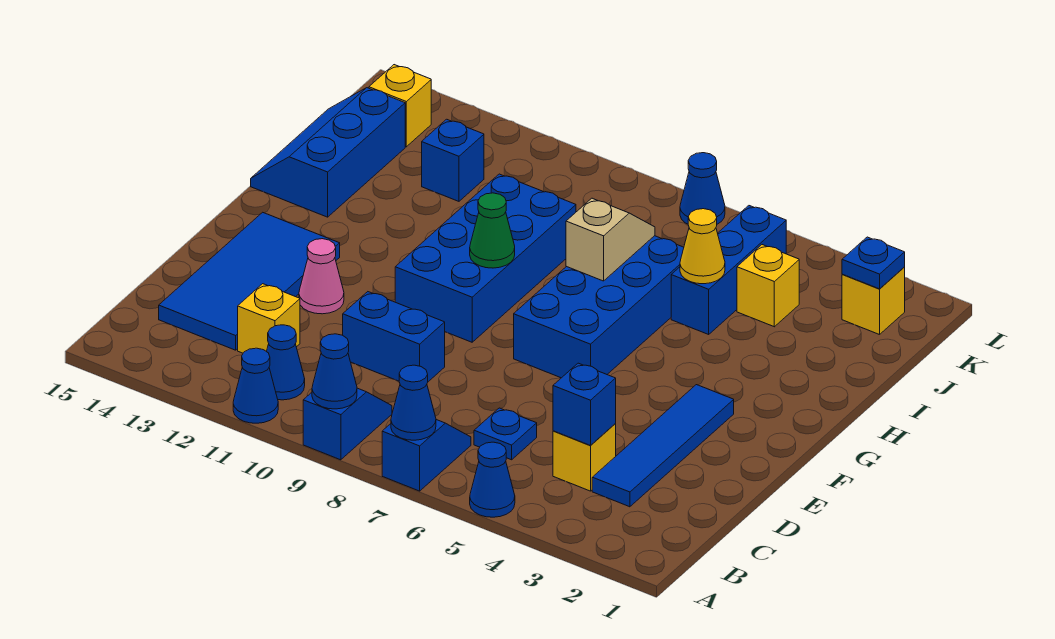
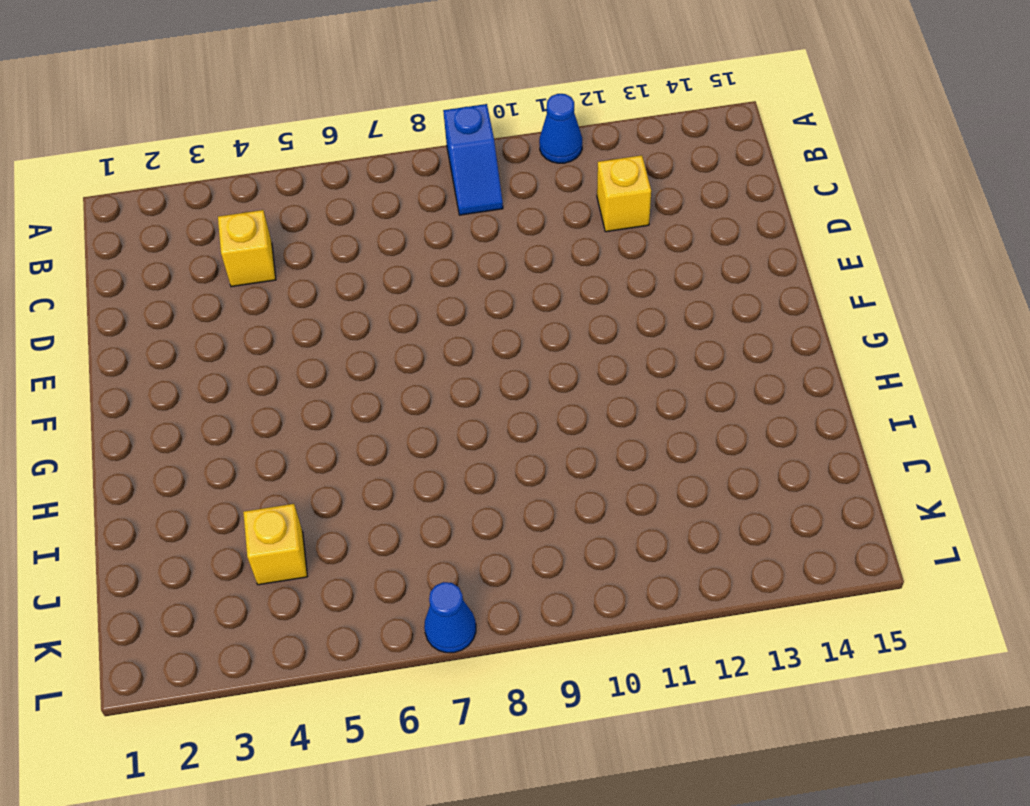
none -> blue 1x1 cone [470,442,515,517]
none -> blue 1x2 slope [382,420,471,491]
none -> blue 1x1 cone [267,325,305,400]

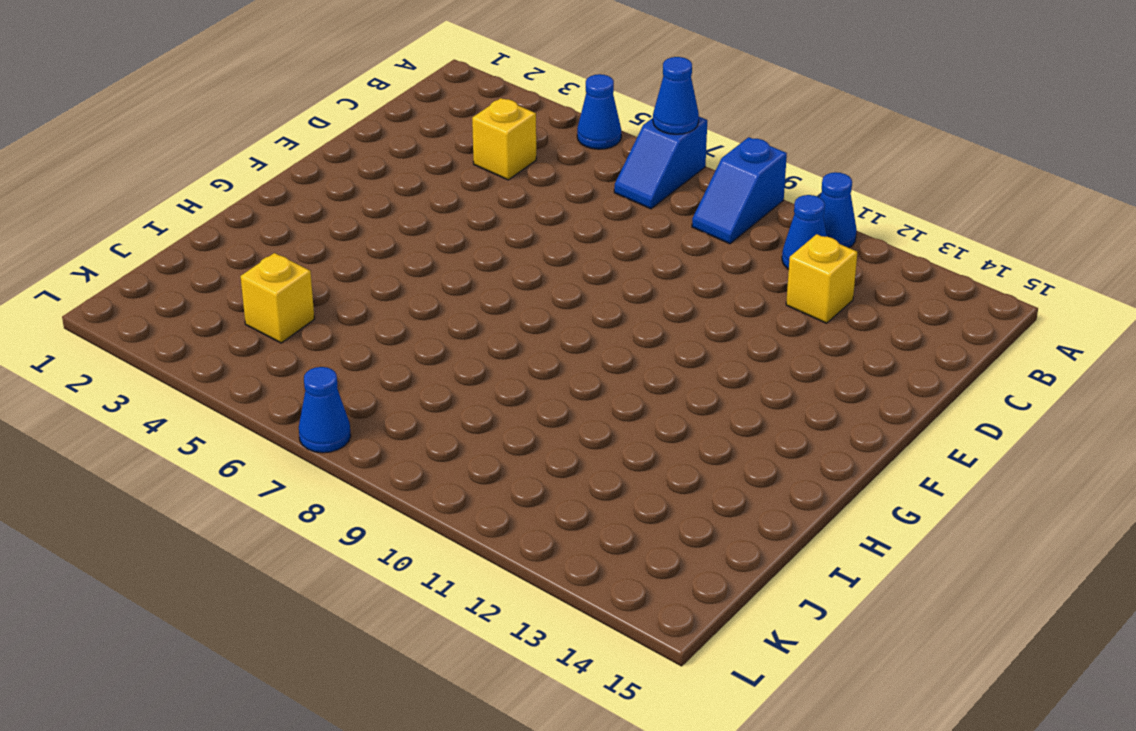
none -> blue 1x4 tile [592,385,734,507]
none -> blue 1x1 plate [474,408,537,460]
none -> blue 2x4 tile [159,212,340,350]

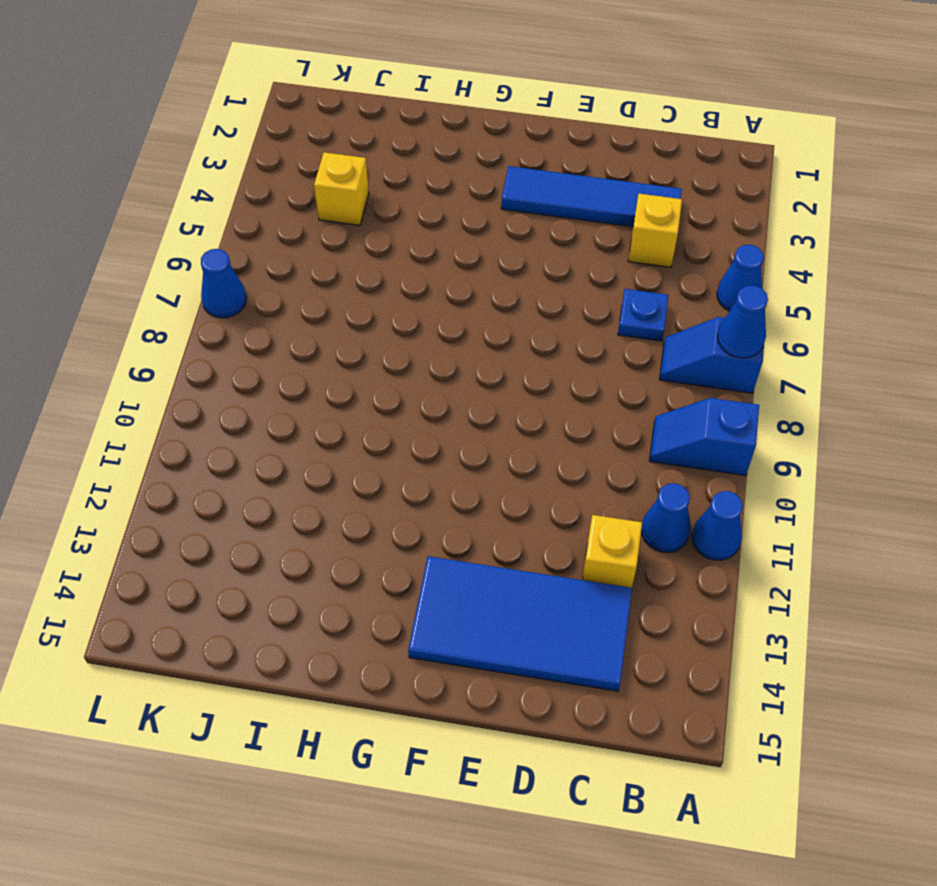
none -> blue 1x2 brick [343,292,445,382]
none -> pink 1x1 cone [299,239,344,314]
none -> blue 2x4 brick [514,236,684,378]

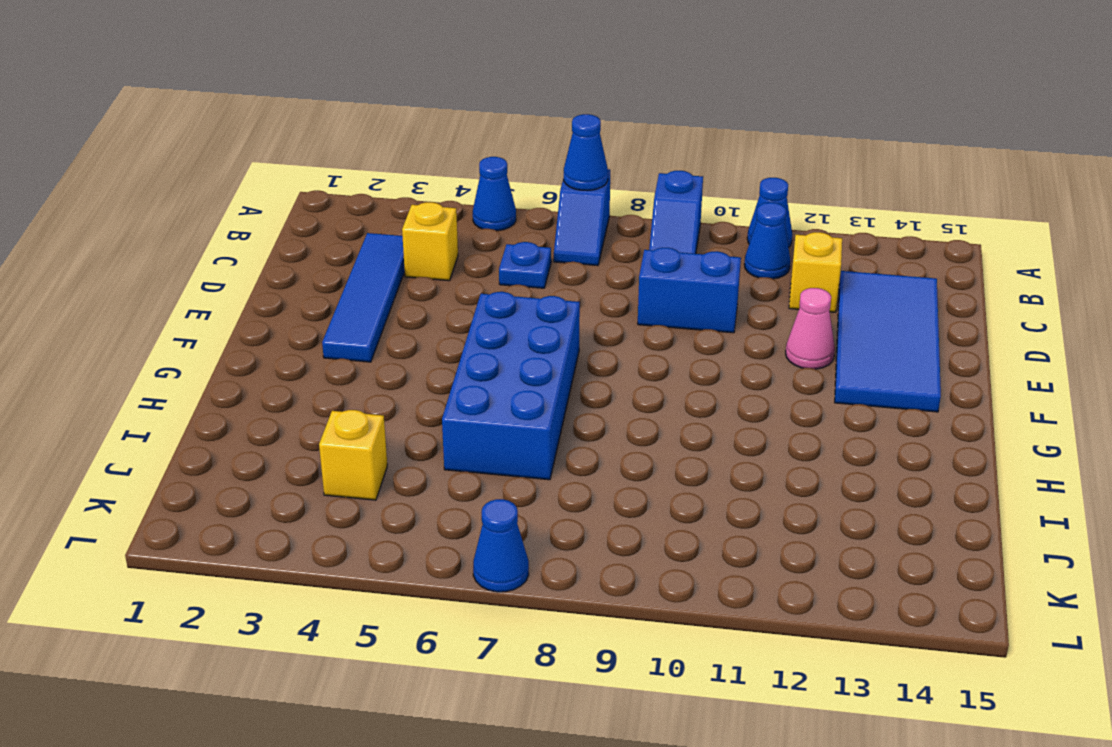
none -> blue 2x4 brick [395,174,576,342]
none -> blue 2x3 slope [251,88,405,217]
none -> blue 1x3 brick [671,206,786,334]

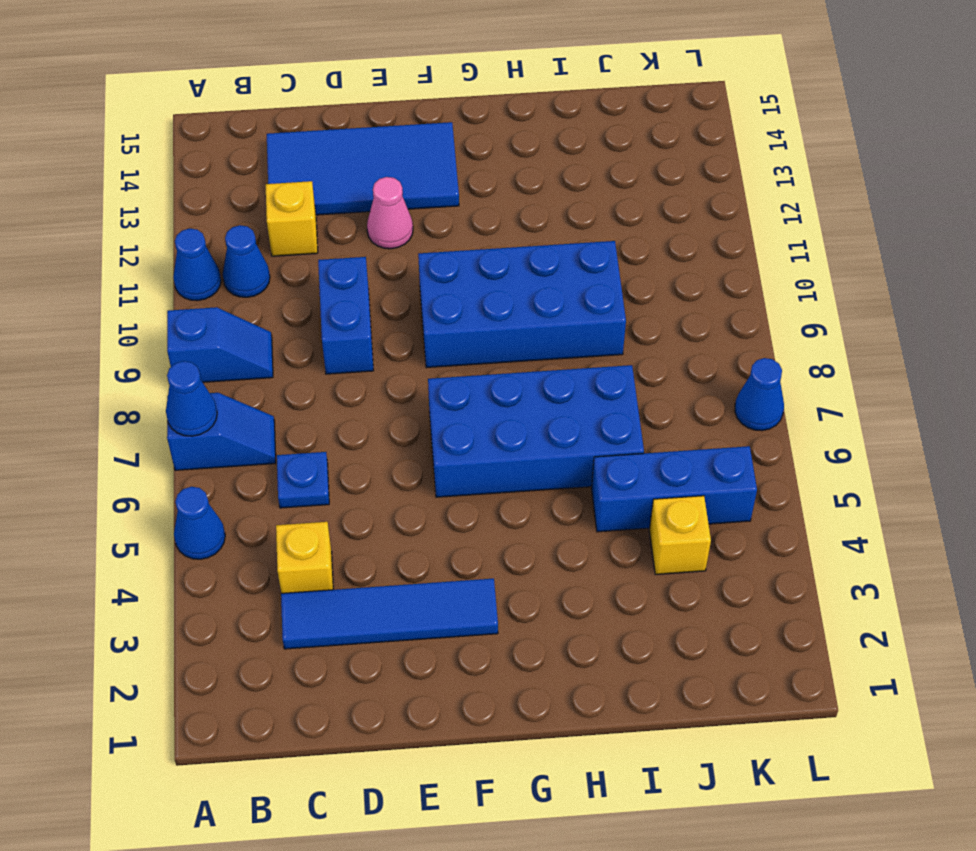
none -> blue 2x3 slope [251,88,405,217]
none -> blue 1x1 brick [422,119,484,201]
none -> yellow 1x1 brick [842,267,905,335]

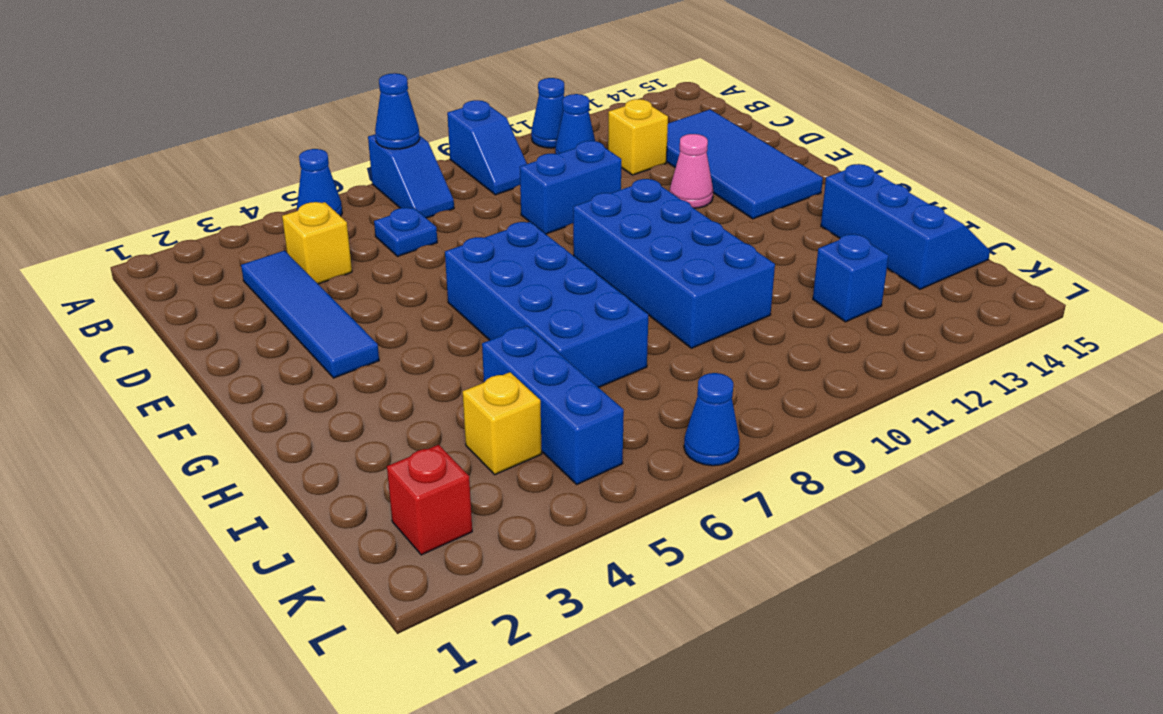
red 1x1 brick [387,445,472,555] -> yellow 1x1 brick [842,267,905,335]
none -> yellow 1x1 brick [369,65,431,147]
none -> blue 1x1 cone [312,334,357,409]
none -> blue 1x1 brick [553,363,616,445]

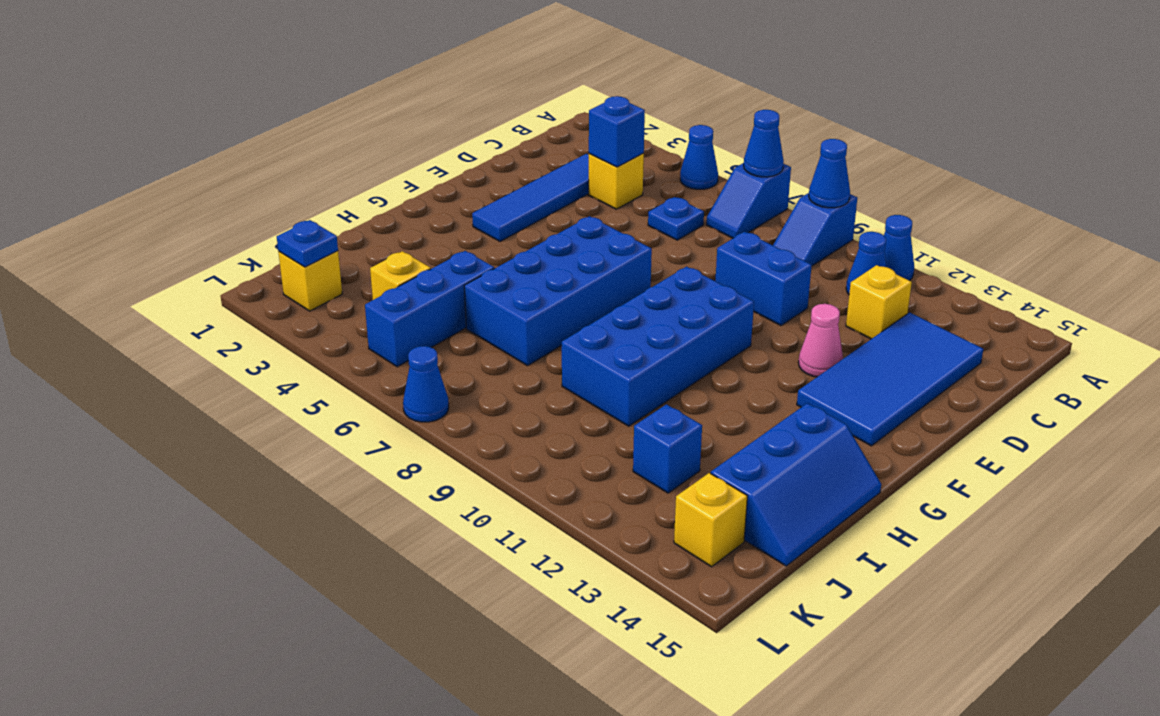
none -> green 1x1 cone [470,193,515,268]
none -> tan 1x2 slope [566,198,655,281]
none -> yellow 1x1 cone [680,209,725,284]

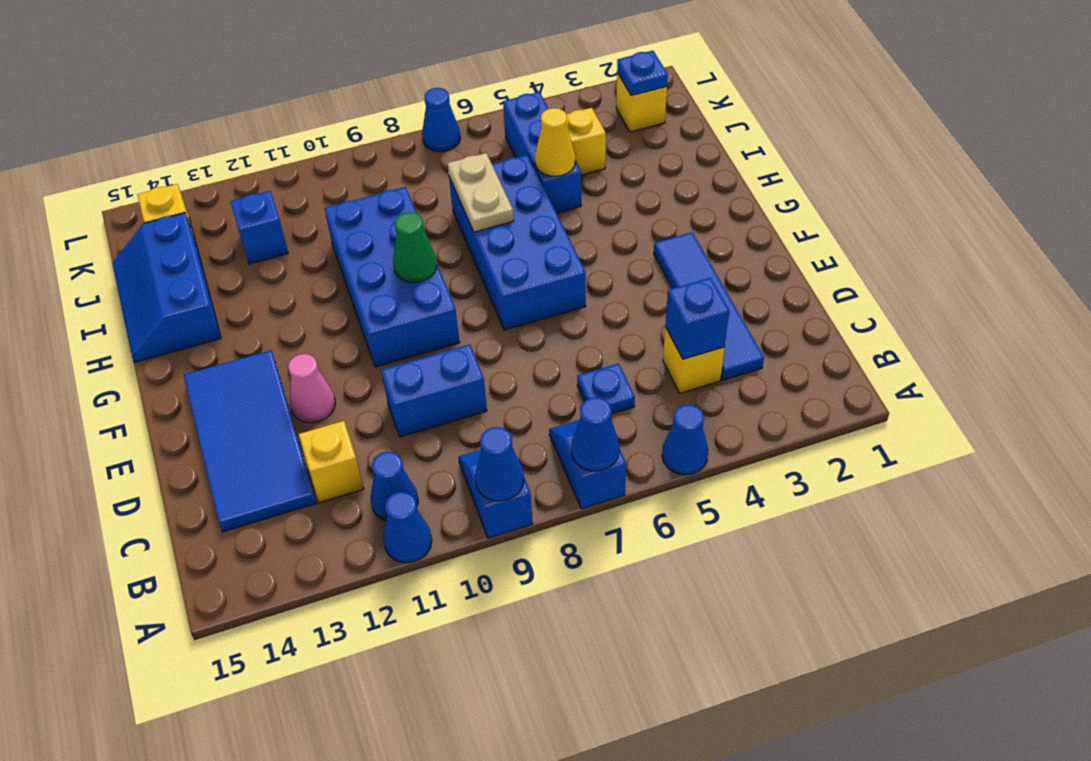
tan 1x2 plate [447,153,514,232] -> tan 1x2 slope [566,198,655,281]

